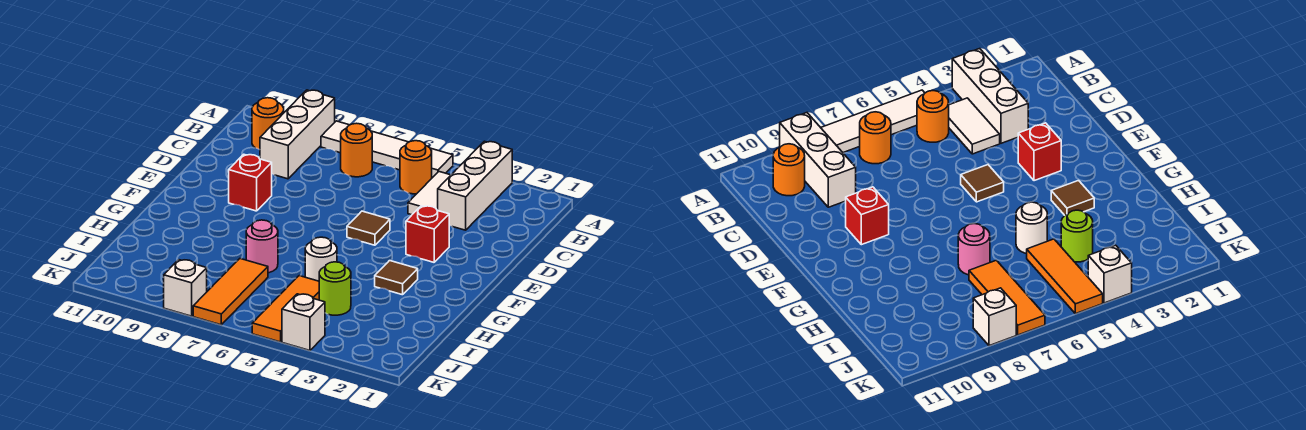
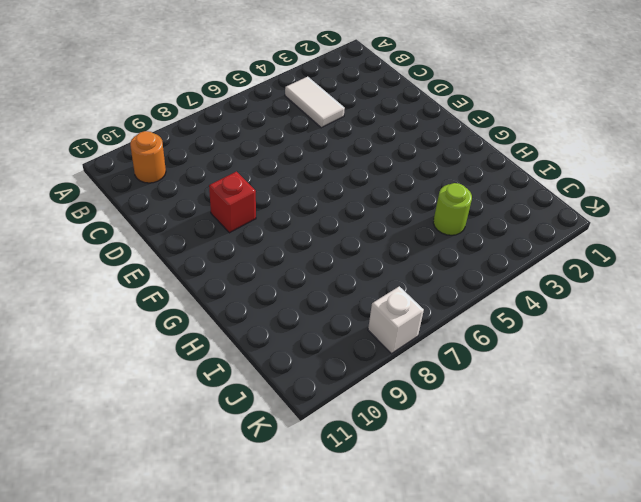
none -> white 1x3 brick [438,141,512,230]
none -> white 1x4 tile [321,121,453,178]
none -> white 1x3 brick [260,90,335,179]

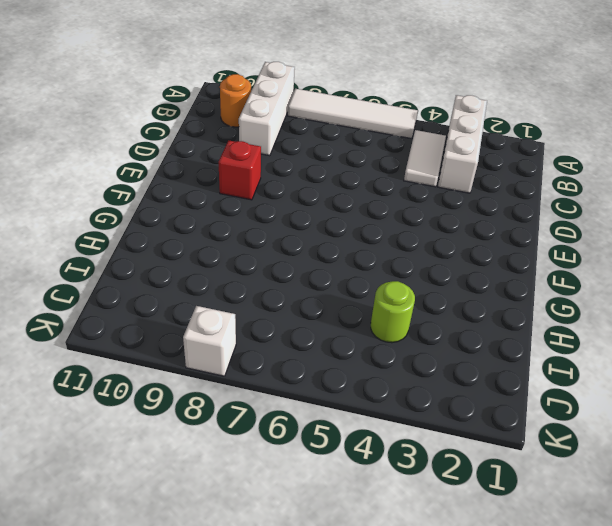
none -> orange 1x1 round brick [400,141,432,194]
none -> orange 1x1 round brick [341,123,372,177]
none -> red 1x1 brick [406,206,449,262]

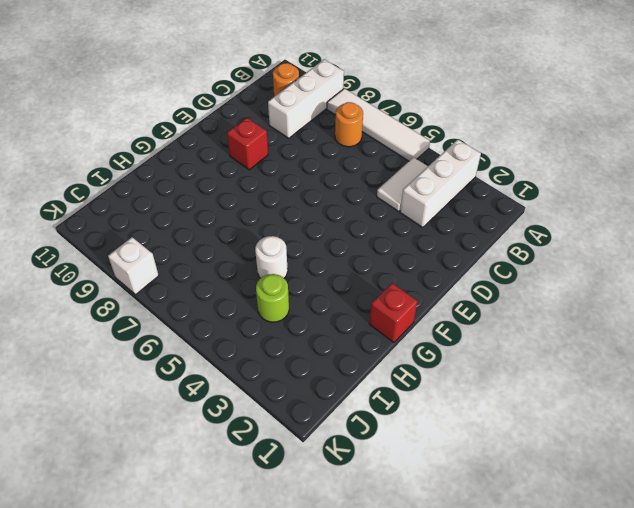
red 1x1 brick [369,283,418,342] -> red 1x1 brick moved to [406,206,449,262]
none -> orange 1x1 round brick [400,141,432,194]
none -> brown 1x1 tile [347,211,390,245]
none -> brown 1x1 tile [375,261,418,295]

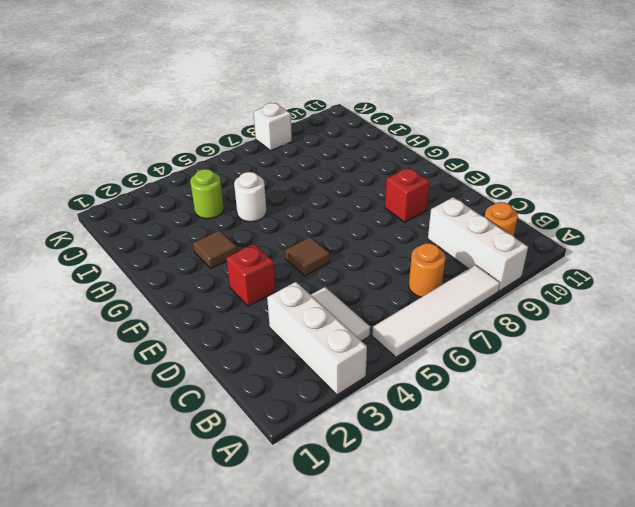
none -> orange 1x1 round brick [400,141,432,194]
none -> pink 1x1 round brick [246,220,278,273]
none -> orange 1x3 tile [252,276,319,342]

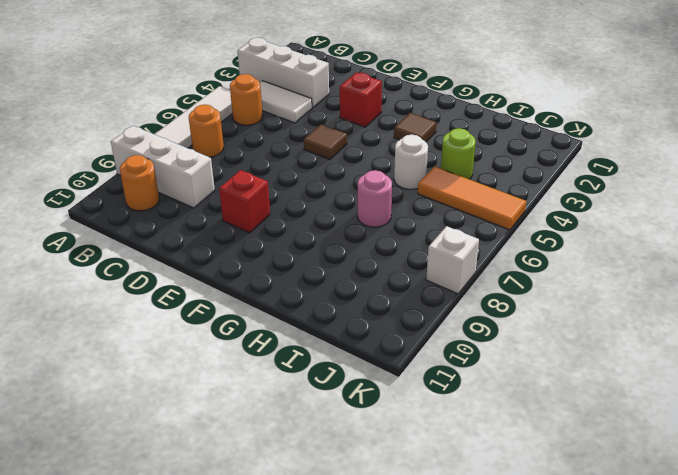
none -> orange 1x3 tile [193,259,268,325]
none -> white 1x1 brick [282,294,325,350]

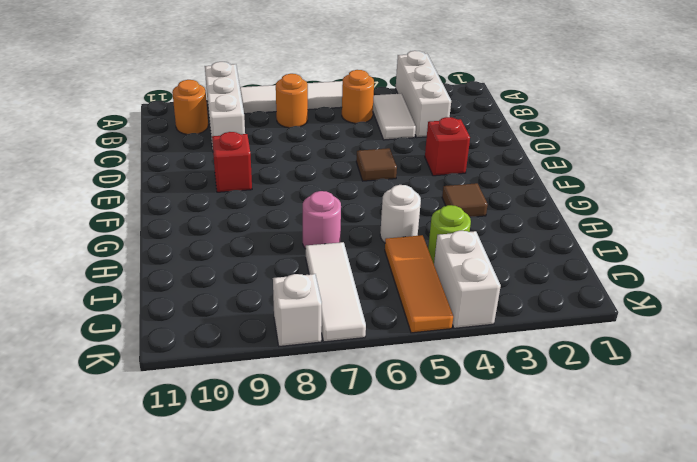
white 1x3 tile [306,242,366,342] -> orange 1x3 tile [193,259,268,325]
white 1x2 brick [434,231,501,328] -> white 1x1 brick [282,294,325,350]

